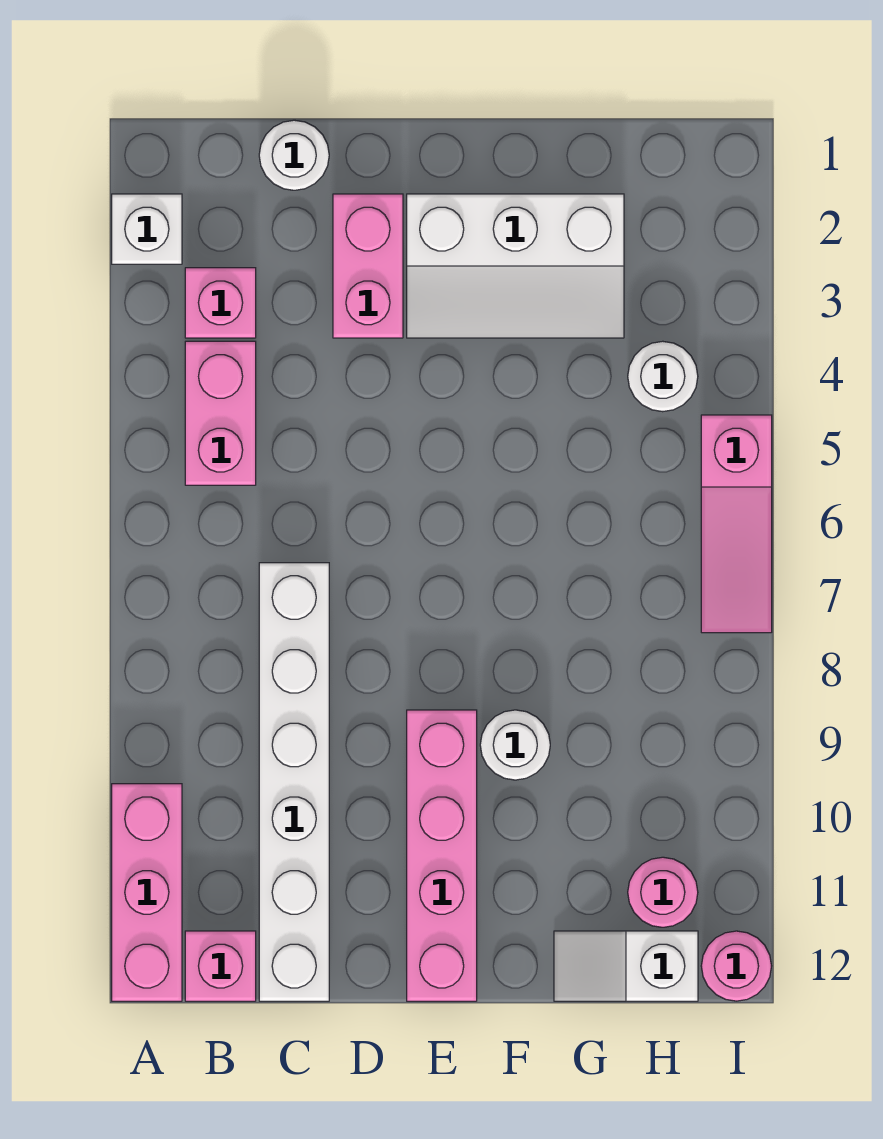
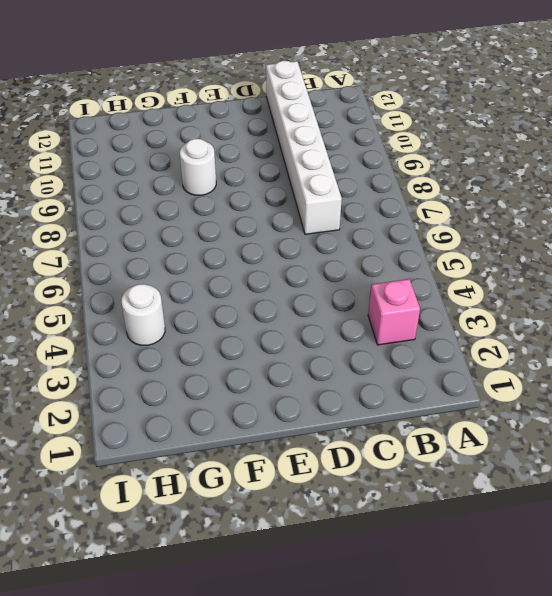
none -> white 1x1 brick [112,194,182,264]
none -> pink 1x3 brick [112,784,182,1001]
none -> pink 1x2 brick [185,341,256,485]

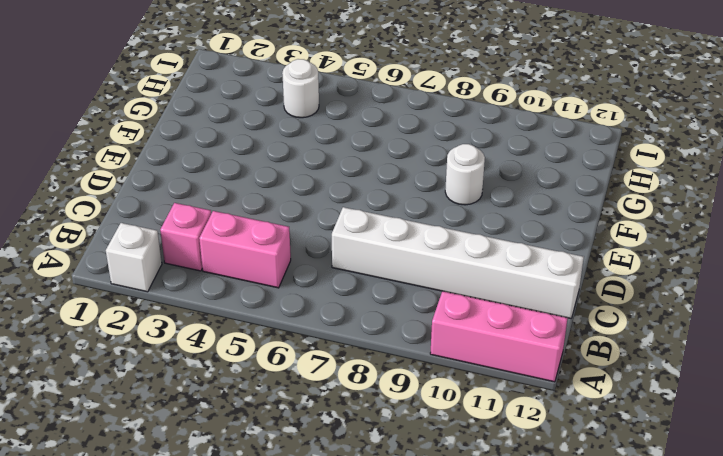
none -> pink 1x1 brick [185,931,256,1001]
none -> white 1x1 round brick [259,120,329,190]
none -> pink 1x2 brick [333,194,403,338]

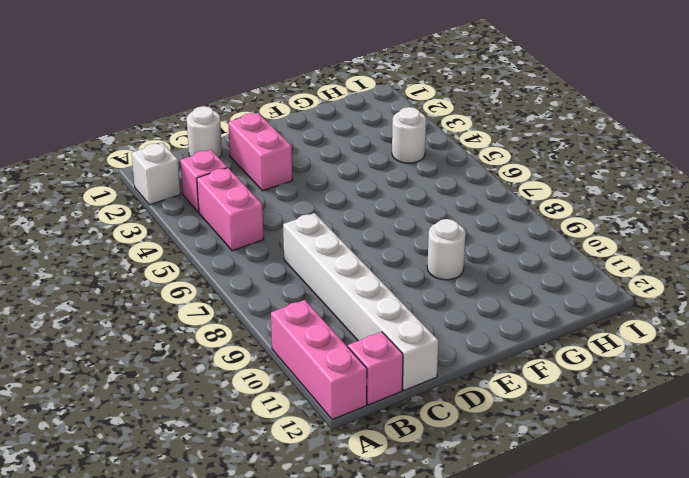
none -> white 2x3 slope [407,194,624,338]
none -> pink 1x4 brick [407,710,477,1001]
none -> white 1x2 slope [554,931,698,1001]

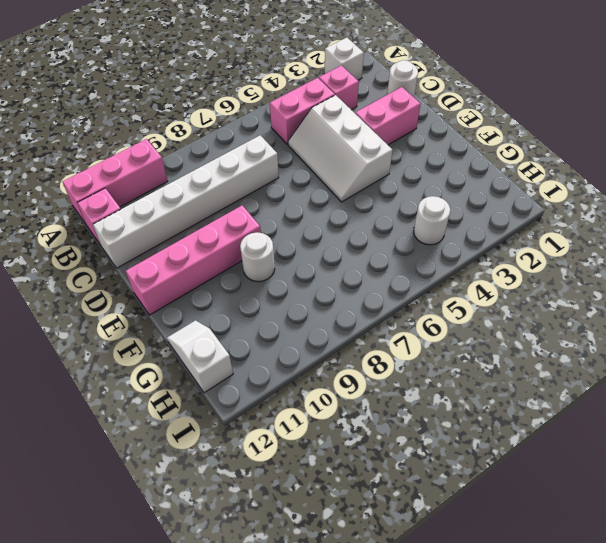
white 2x3 slope [288,95,392,202] -> white 2x3 slope moved to [407,194,624,338]
none -> pink 1x1 round brick [628,857,698,927]
none -> pink 1x3 slope [701,415,772,633]
none -> pink 1x1 round brick [701,931,771,1001]

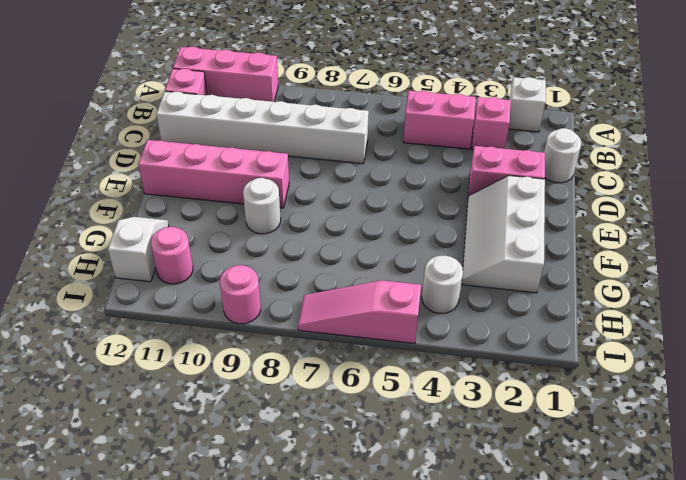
pink 1x1 round brick [220,265,261,324] -> pink 1x1 round brick moved to [701,931,771,1001]

